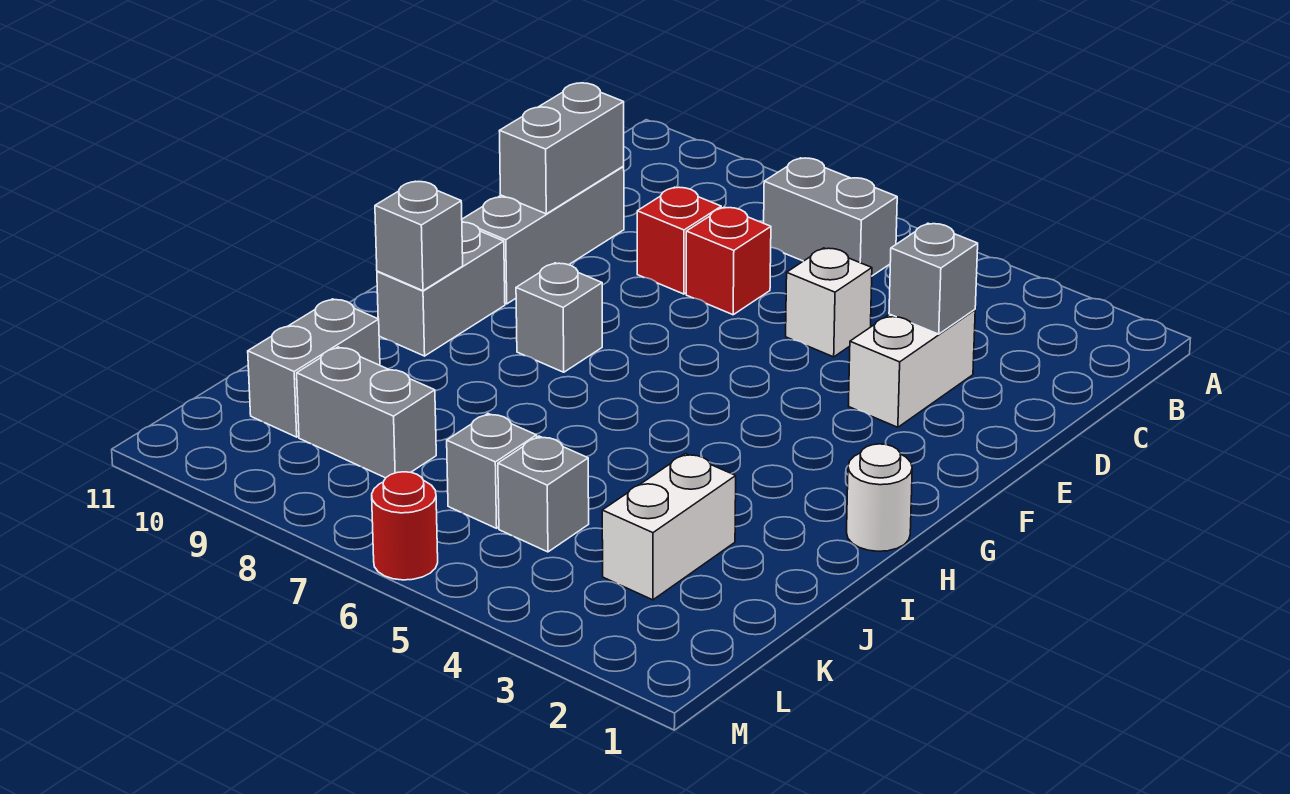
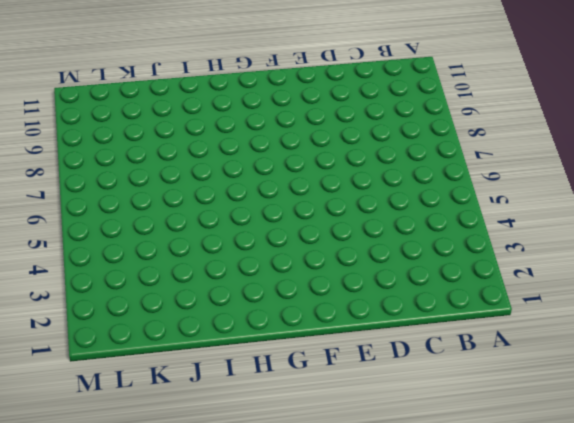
none -> grey 1x2 brick [764,158,897,276]
none -> white 1x2 brick [849,310,975,427]
none -> white 1x1 brick [786,248,872,357]

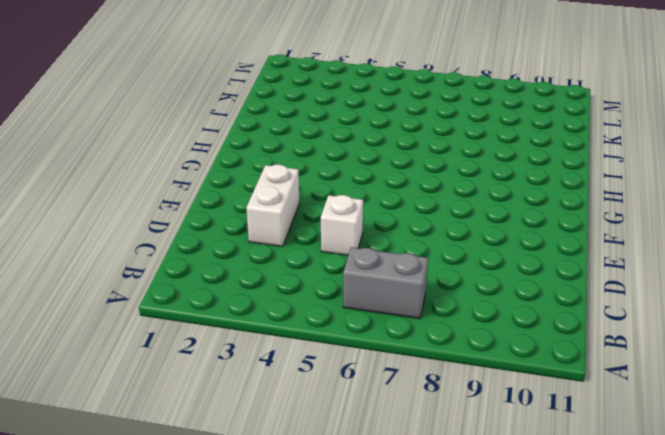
none -> red 1x1 brick [686,207,771,315]
none -> red 1x1 brick [637,187,721,294]
none -> grey 1x3 brick [462,167,624,304]

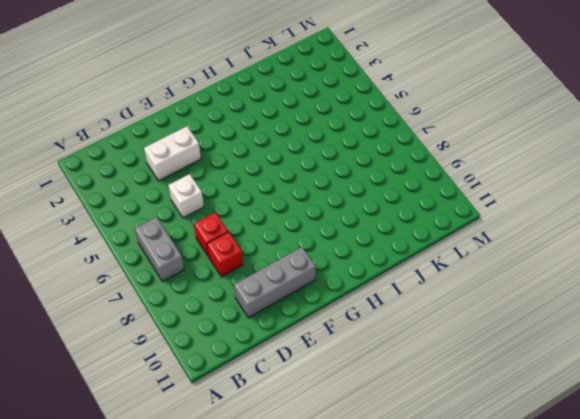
none -> grey 1x1 brick [516,263,602,372]
none -> grey 1x2 brick [377,222,505,356]
none -> white 1x1 round brick [847,444,912,551]

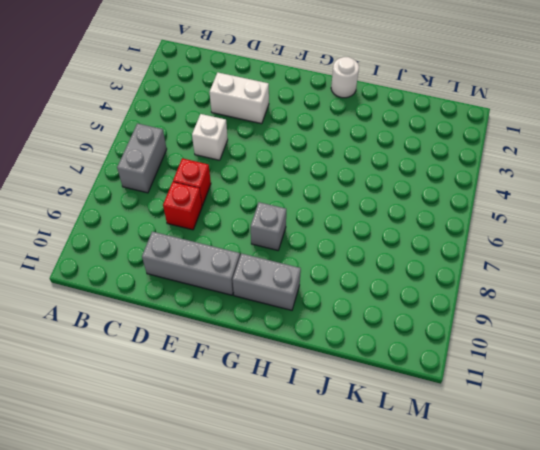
none -> white 1x2 brick [602,454,736,600]
none -> grey 1x2 brick [248,299,380,437]
none -> grey 1x1 brick [498,436,589,552]

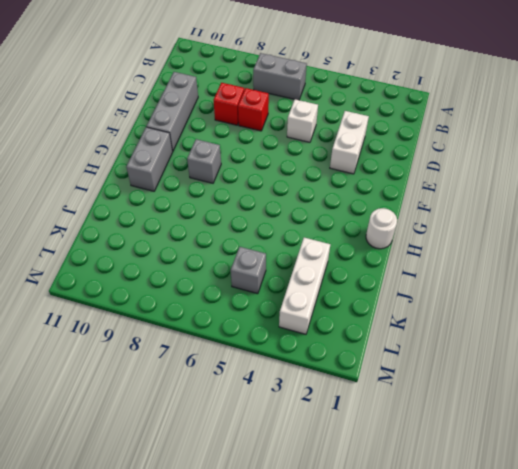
white 1x3 brick [279,238,330,334] -> white 1x2 brick [602,454,736,600]
none -> grey 1x2 brick [248,299,380,437]
none -> grey 1x1 brick [447,414,537,528]
none -> grey 1x2 brick [297,347,436,478]

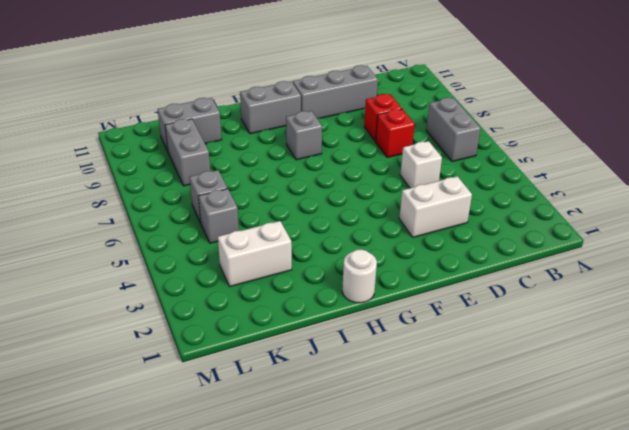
none -> red 1x1 round brick [372,472,438,580]
none -> grey 1x1 brick [889,223,978,334]
none -> grey 1x2 brick [499,83,624,214]

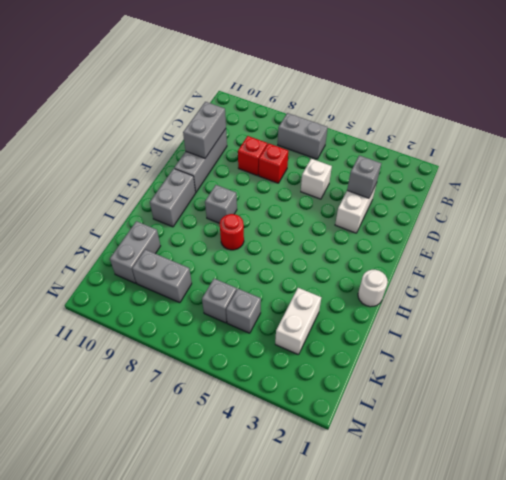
red 1x1 round brick [220,214,244,250] -> red 1x1 round brick moved to [372,472,438,580]
none -> grey 1x1 brick [375,182,463,291]

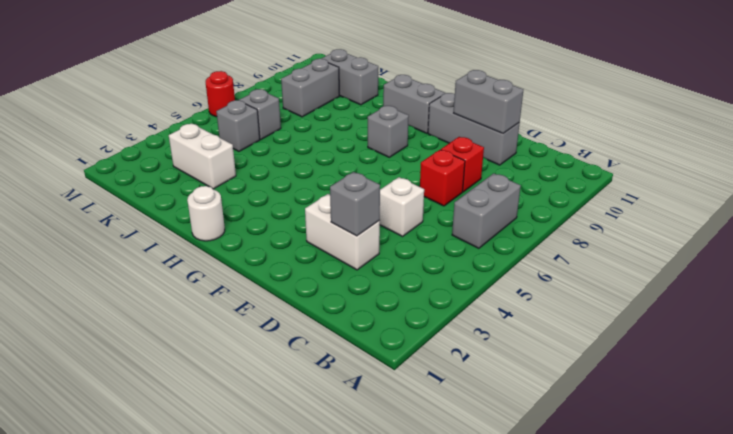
none -> grey 1x1 brick [375,182,463,291]

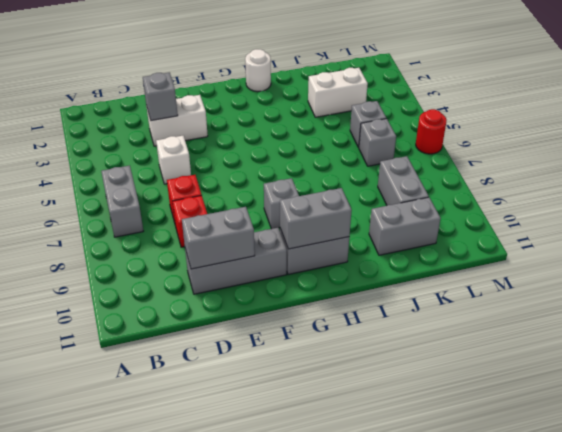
grey 1x2 brick [280,188,352,249] -> grey 1x1 brick [375,182,463,291]

